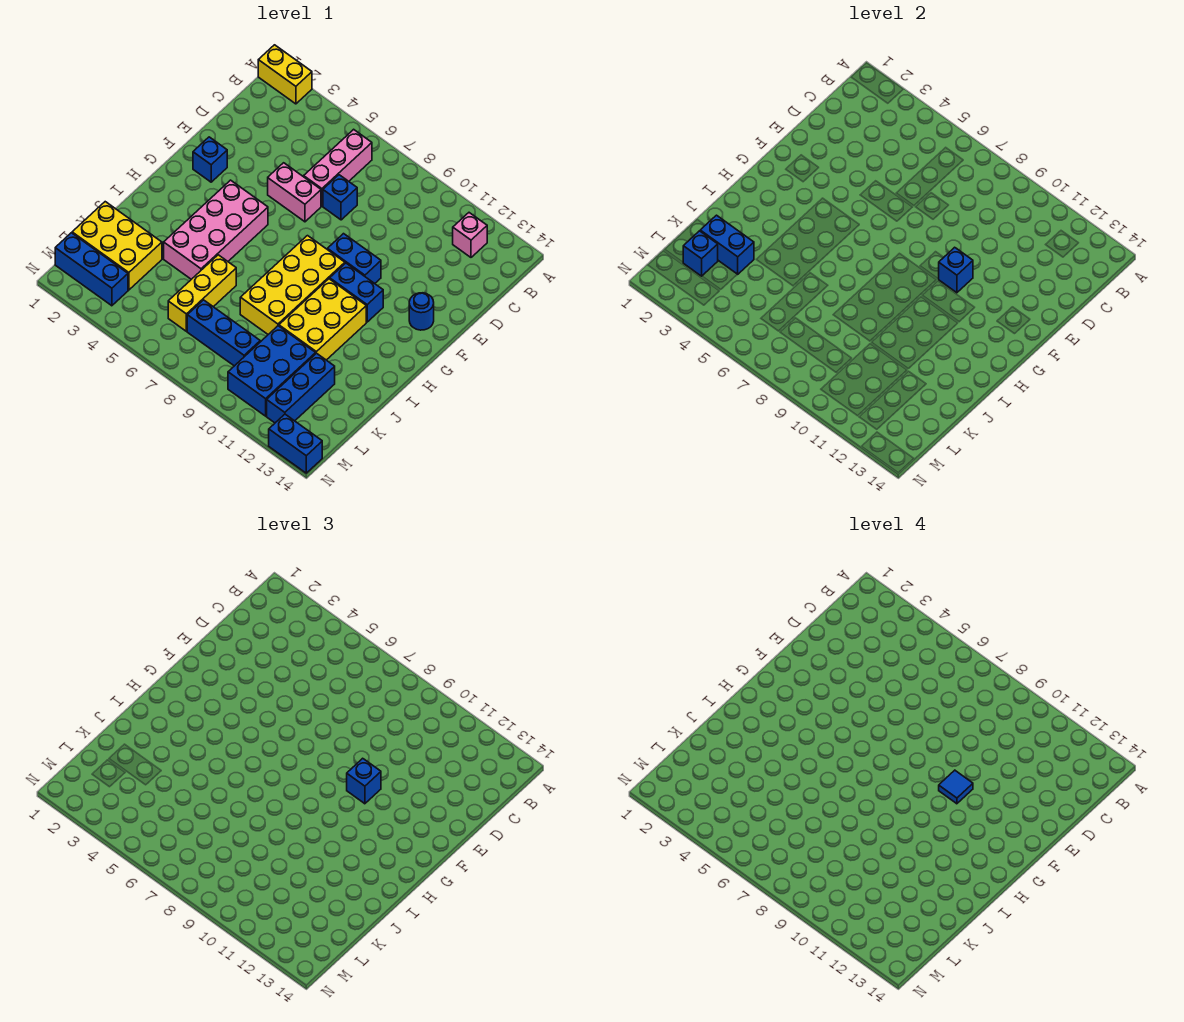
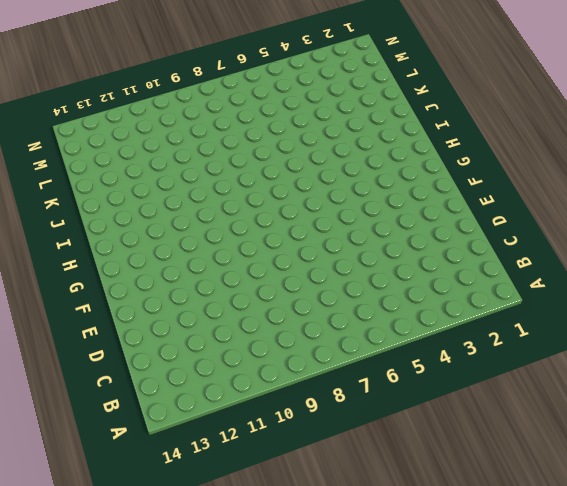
none -> yellow 1x2 brick [258,45,312,104]
none -> pink 1x3 brick [304,129,372,206]
none -> pink 1x1 brick [453,213,487,257]

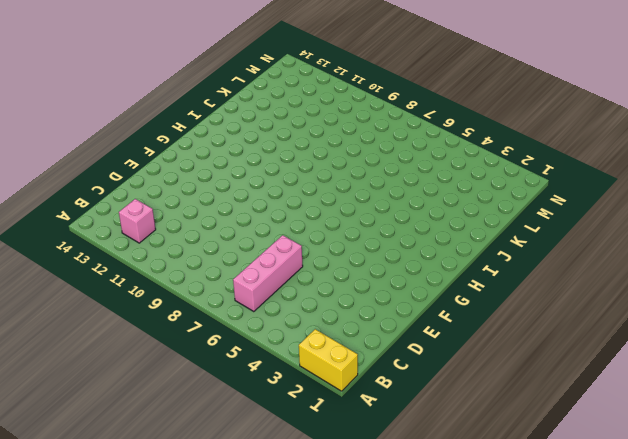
none -> blue 1x1 brick [323,175,357,220]
none -> pink 1x2 brick [268,163,321,222]
none -> blue 1x1 brick [193,137,227,182]

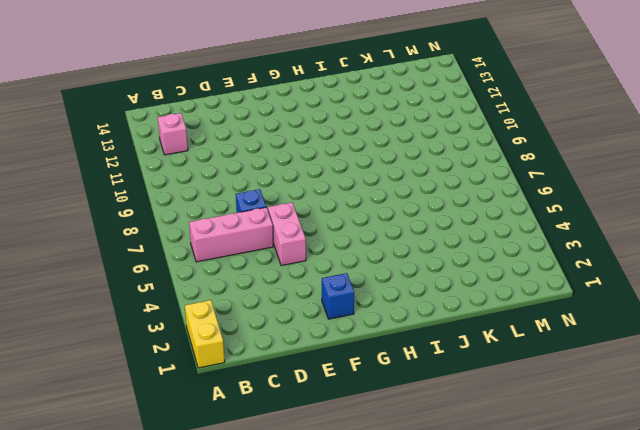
none -> blue 1x2 brick [327,234,381,284]
none -> blue 1x1 round brick [409,293,434,330]
none -> pink 2x4 brick [164,180,268,279]

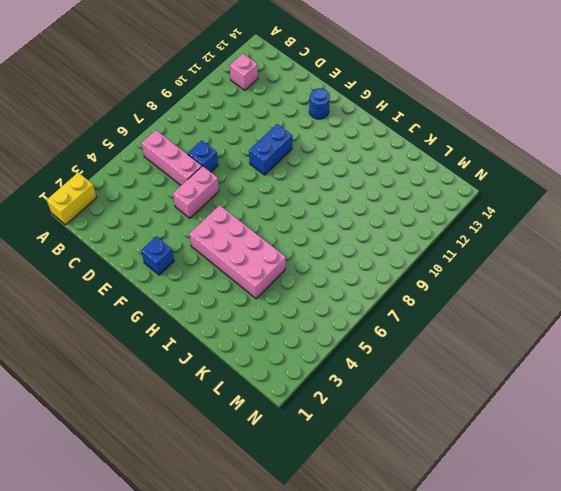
none -> yellow 2x4 brick [240,236,345,334]
none -> blue 1x2 brick [330,263,383,322]
none -> yellow 2x3 brick [279,279,366,360]

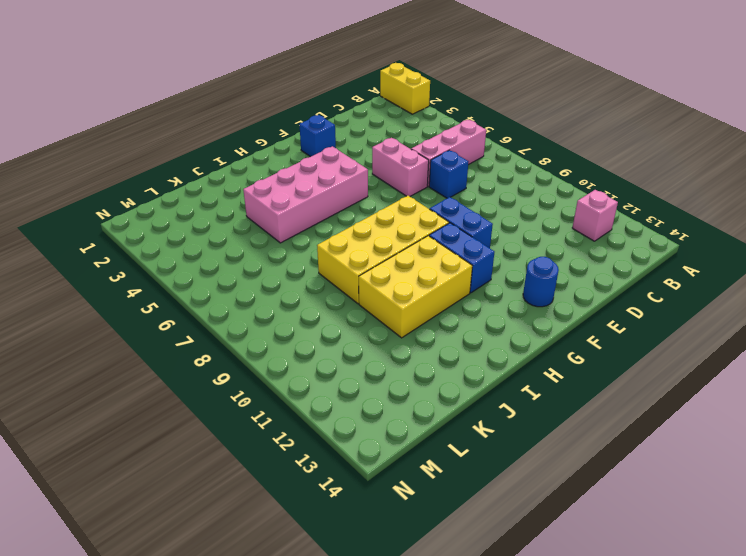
none -> yellow 1x3 brick [168,255,236,331]
none -> yellow 2x3 brick [72,202,162,290]
none -> blue 2x3 brick [228,326,316,416]

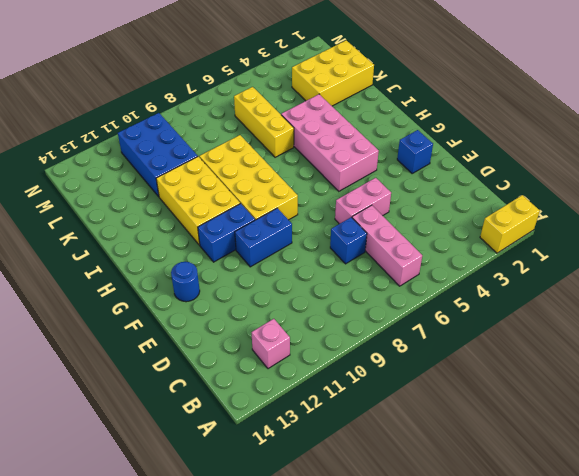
none -> blue 1x3 brick [267,353,335,423]
none -> blue 1x3 brick [187,300,260,366]
none -> blue 1x3 brick [55,233,128,306]

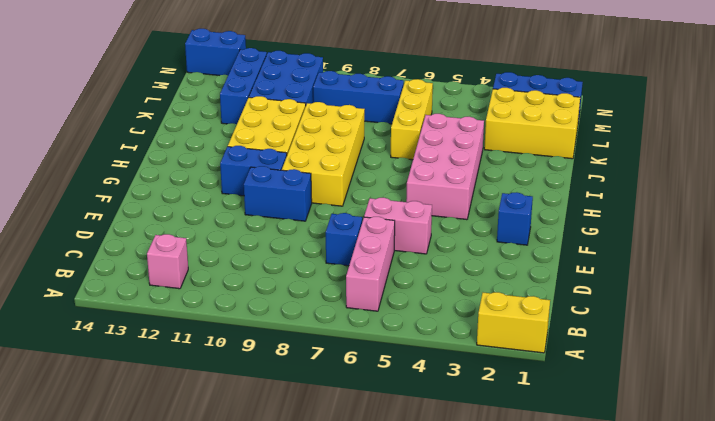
none -> blue 1x1 round brick [409,293,434,330]
none -> blue 1x1 brick [939,247,973,293]
none -> blue 1x2 brick [700,215,754,274]

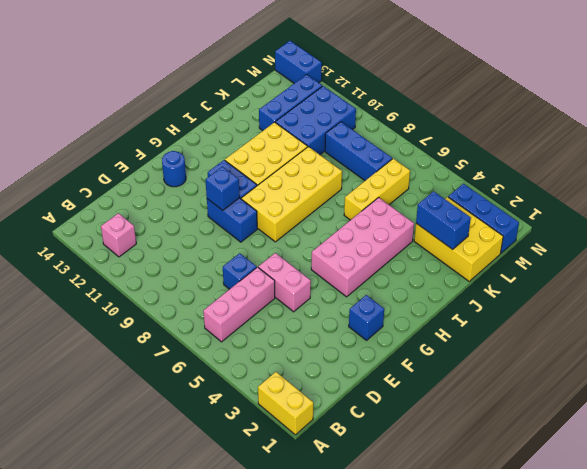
none -> blue 1x1 brick [683,231,718,276]
none -> blue 1x1 brick [347,758,381,804]
none -> blue 1x1 tile [939,770,973,804]

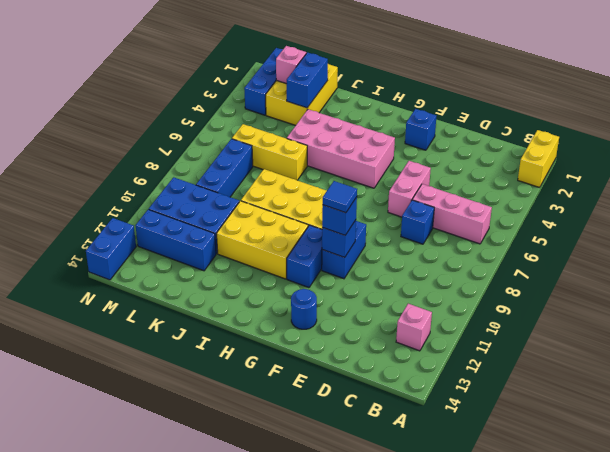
pink 1x1 brick [276,46,306,84] -> blue 1x1 brick [683,231,718,276]

